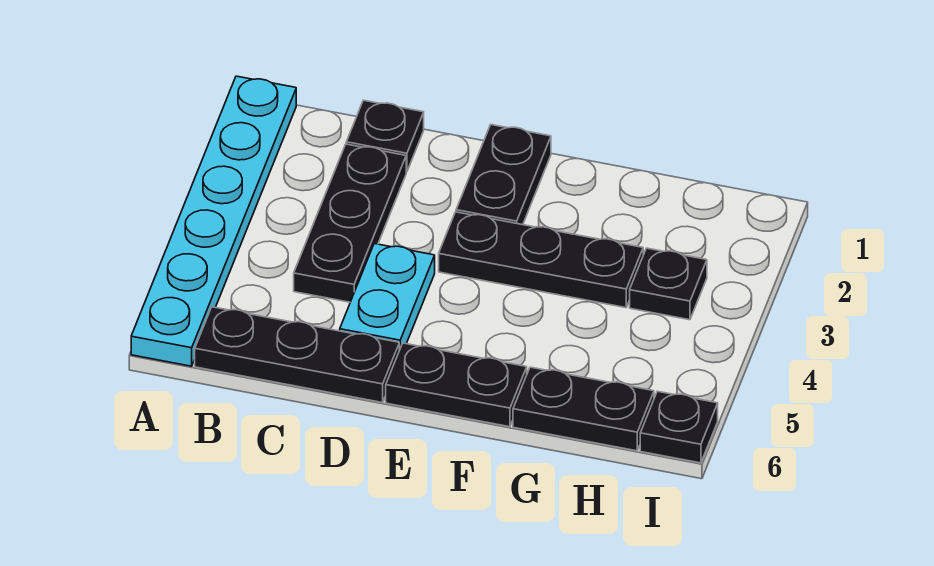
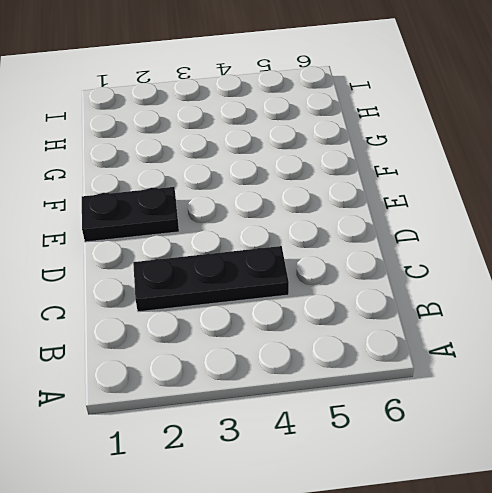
none -> cyan 1x6 plate [131,76,296,366]
none -> black 1x3 plate [195,307,399,403]

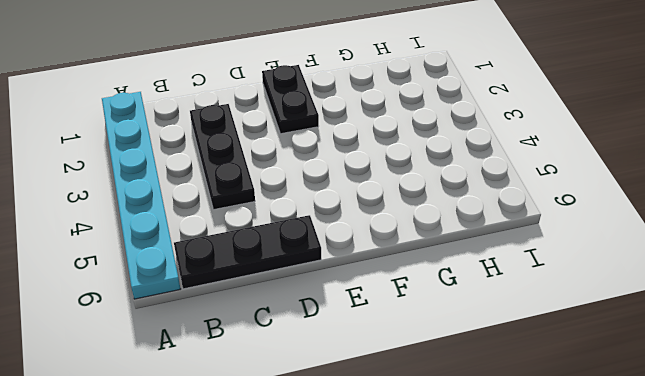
none -> black 1x1 plate [346,100,424,172]
none -> cyan 1x2 plate [340,244,435,350]

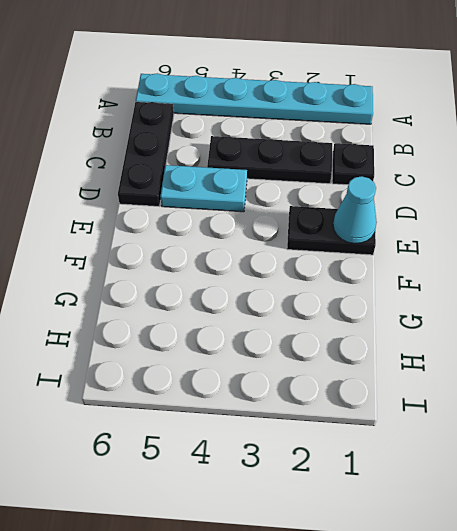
cyan 1x1 cone [333,176,377,243] -> none
none -> black 1x3 plate [439,212,643,308]
none -> black 1x2 plate [386,343,527,427]

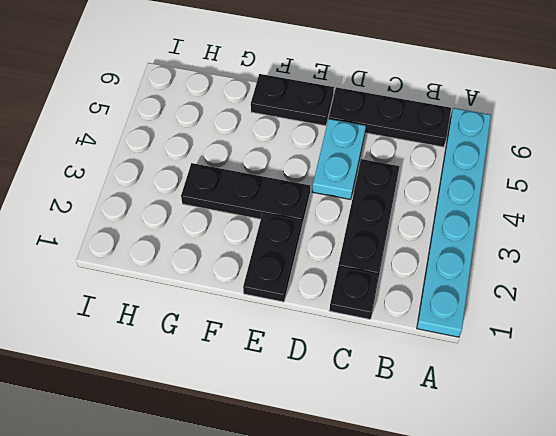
none -> black 1x2 plate [513,367,654,451]
none -> black 1x1 plate [630,248,707,320]

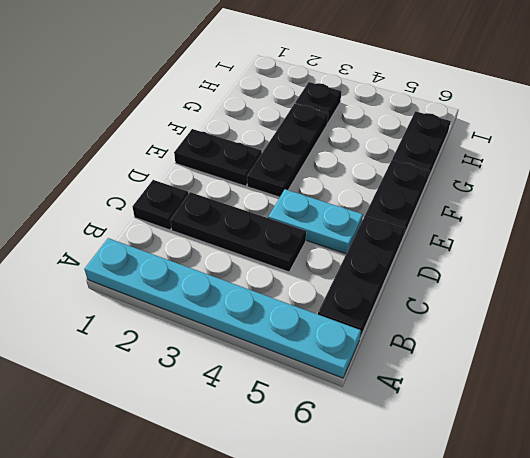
none -> black 1x1 plate [640,391,718,463]

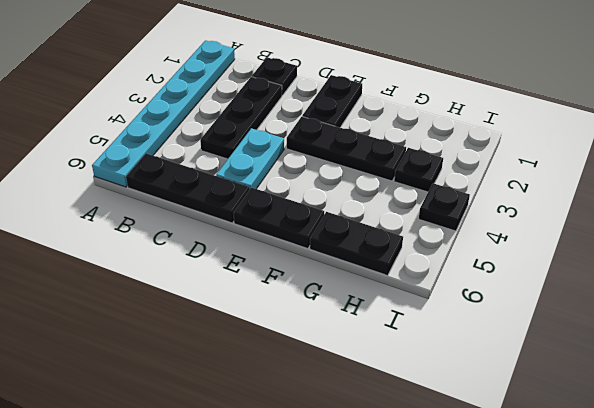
black 1x1 plate [419,183,470,231] -> black 1x1 plate moved to [640,391,718,463]

